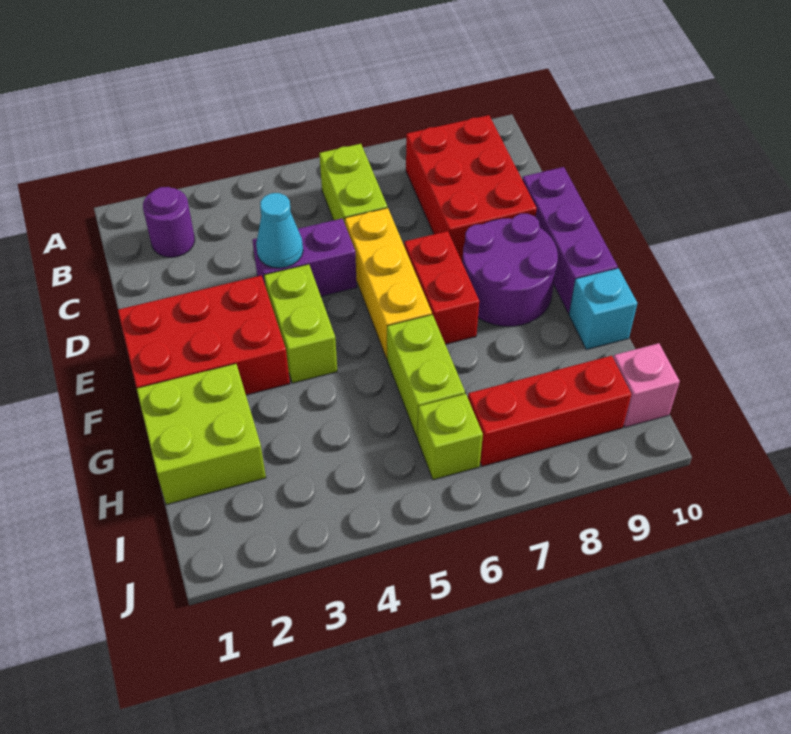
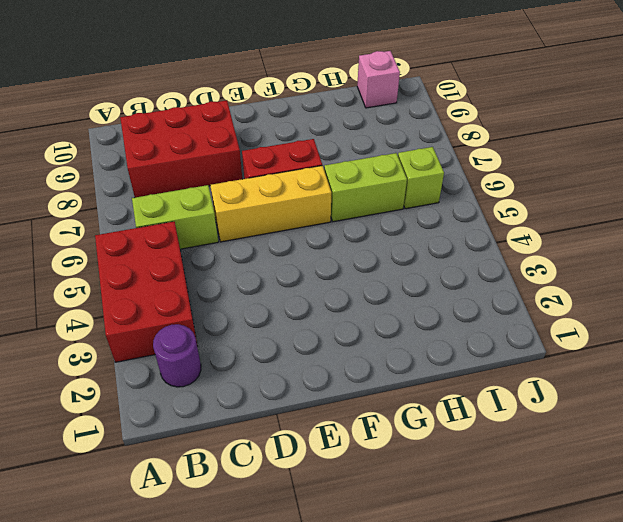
red 2x3 brick [95,222,197,362] -> red 2x3 brick moved to [118,276,290,395]
none -> purple 1x2 brick [252,219,357,296]
none -> purple 1x3 brick [522,167,618,313]
none -> lime 1x2 brick [264,264,337,383]

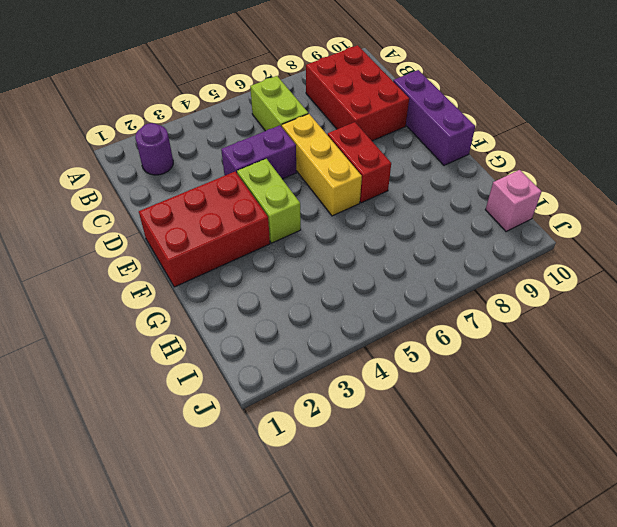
none -> purple 2x2 round brick [462,214,558,327]
none -> lime 2x2 brick [137,364,266,505]
none -> lime 1x2 brick [387,315,465,438]

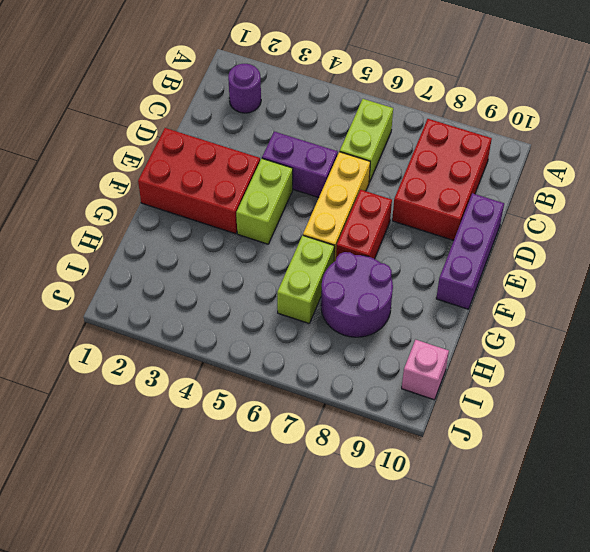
purple 2x2 round brick [321,252,393,337] -> purple 2x2 round brick moved to [462,214,558,327]
none -> lime 2x2 brick [137,364,266,505]
none -> cyan 1x1 brick [569,268,637,350]
none -> lime 1x1 brick [417,394,483,480]

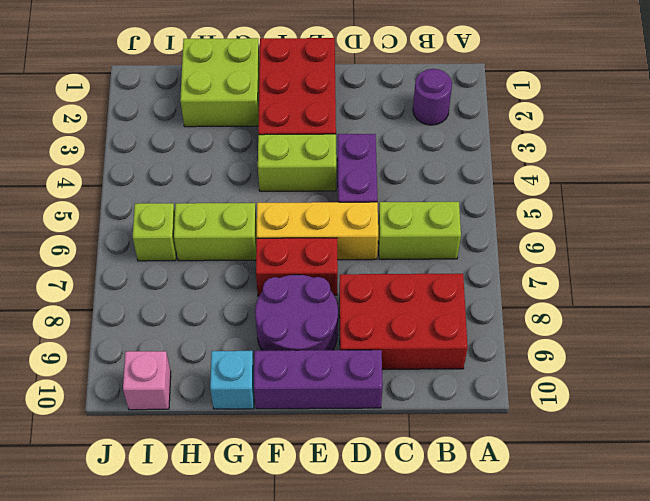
none -> red 1x3 brick [468,356,631,466]
none -> cyan 1x1 cone [256,193,303,268]

